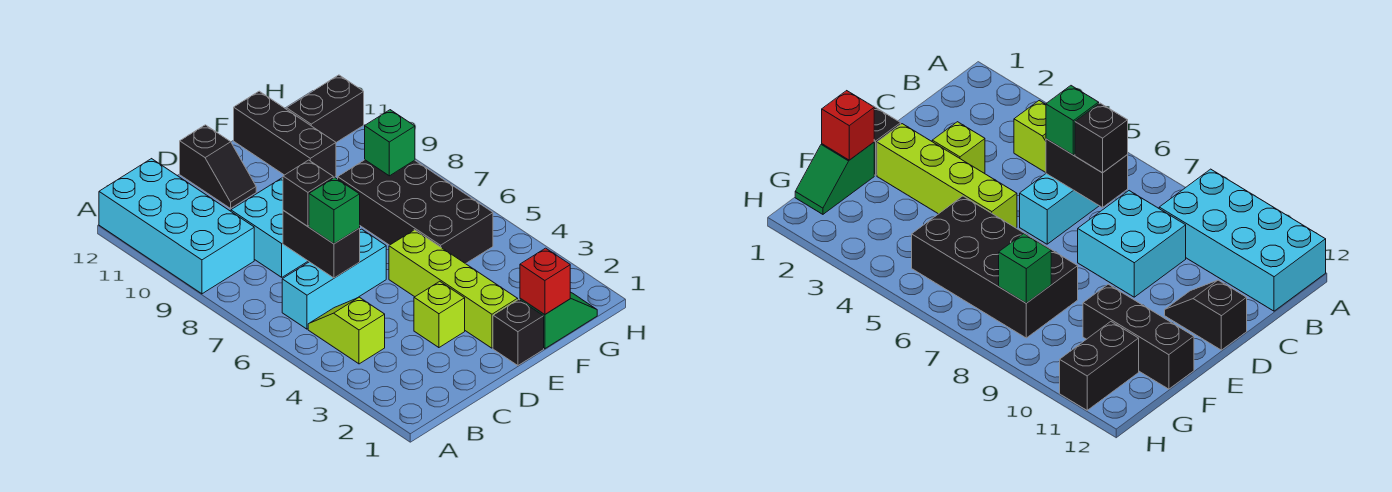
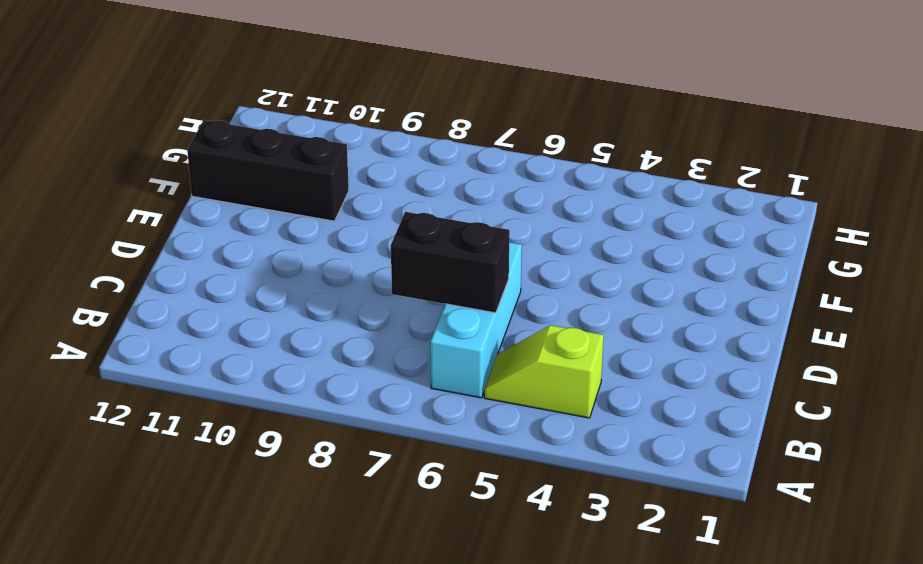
none -> cyan 2x4 brick [99,159,254,294]
none -> cyan 2x2 brick [231,178,308,277]
none -> lime 1x1 brick [414,281,465,348]

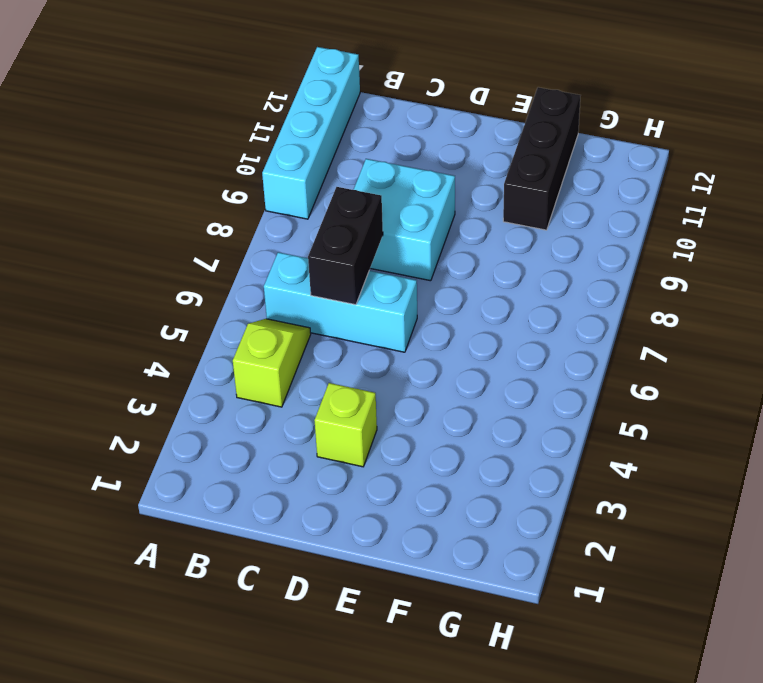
cyan 1x4 brick [262,47,360,219] -> cyan 2x4 brick [99,159,254,294]
none -> black 1x2 slope [180,125,256,208]
none -> black 1x1 brick [493,299,544,365]
none -> lime 1x4 brick [389,230,518,348]

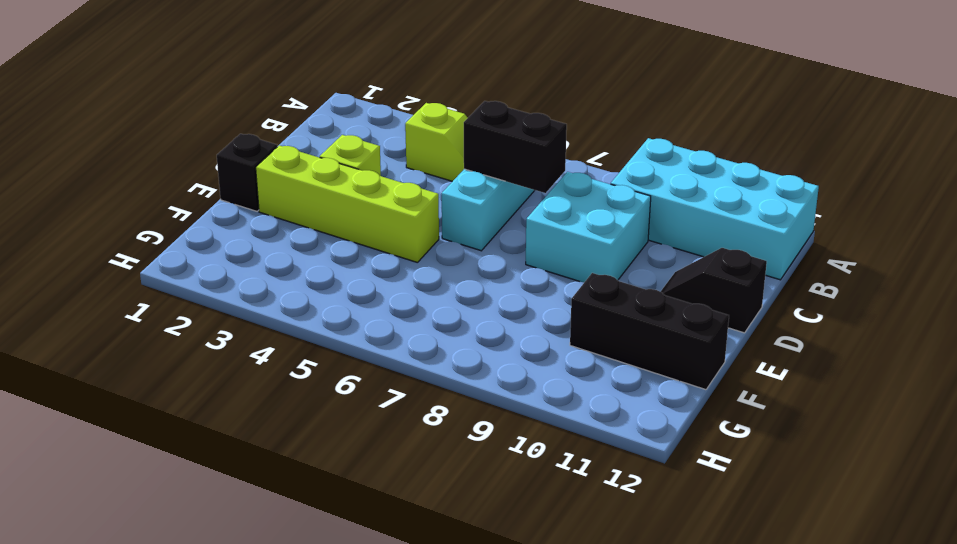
none -> green 1x2 slope [520,292,597,349]
none -> black 2x4 brick [338,160,493,264]
none -> black 1x2 brick [286,75,364,142]

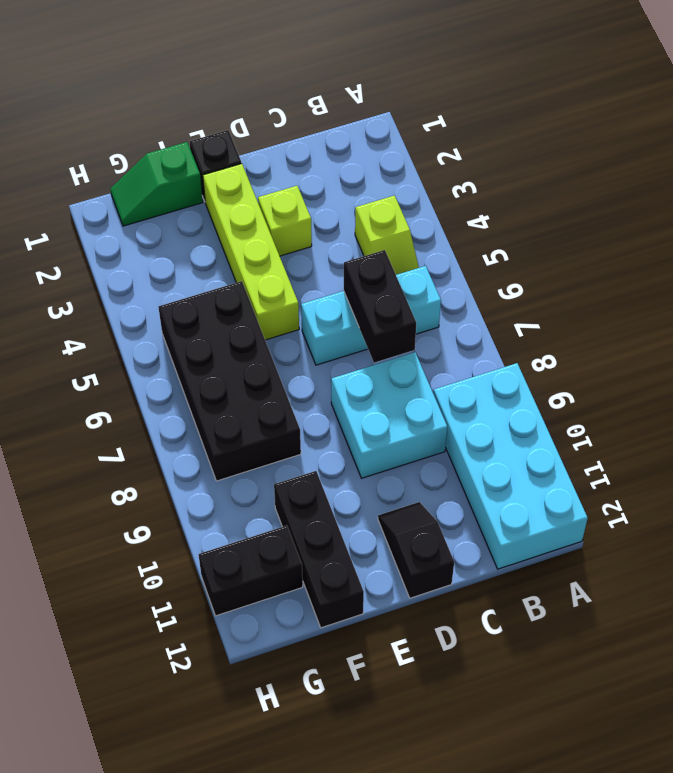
none -> red 1x1 brick [520,248,570,315]
none -> green 1x1 brick [365,110,415,176]
none -> green 1x1 brick [309,177,360,244]

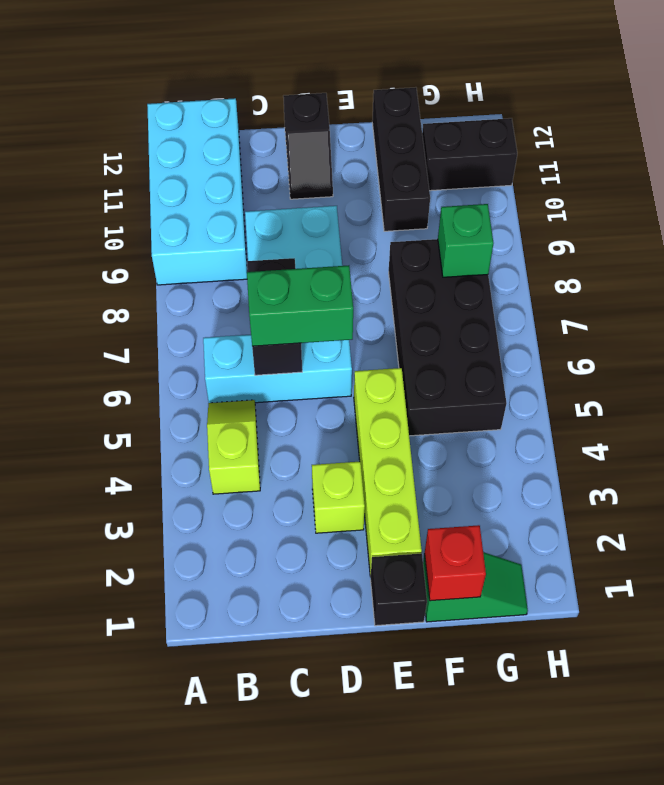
green 1x2 brick [247,265,353,346] -> green 1x1 brick [309,177,360,244]
none -> black 1x1 brick [283,160,333,226]

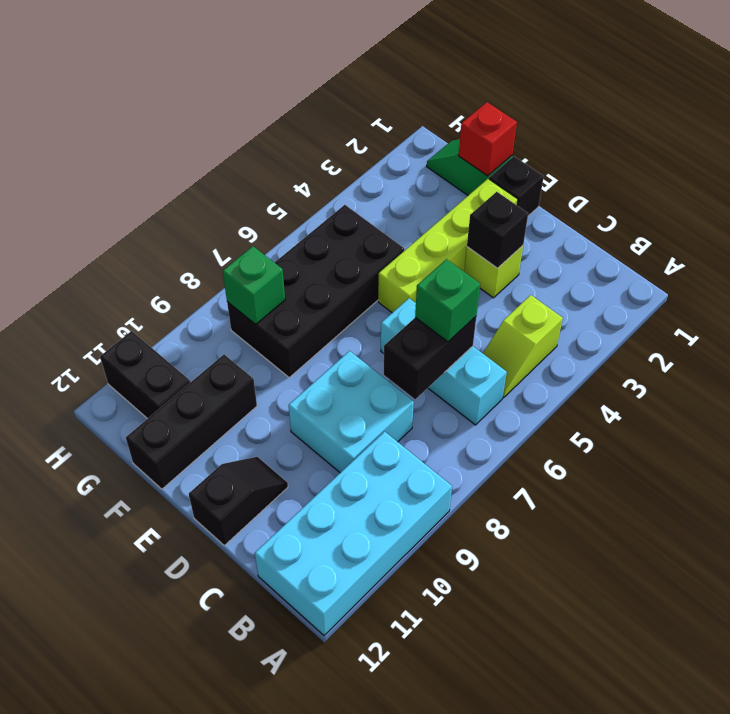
black 1x1 brick [467,192,528,268] -> black 1x1 brick moved to [283,160,333,226]

